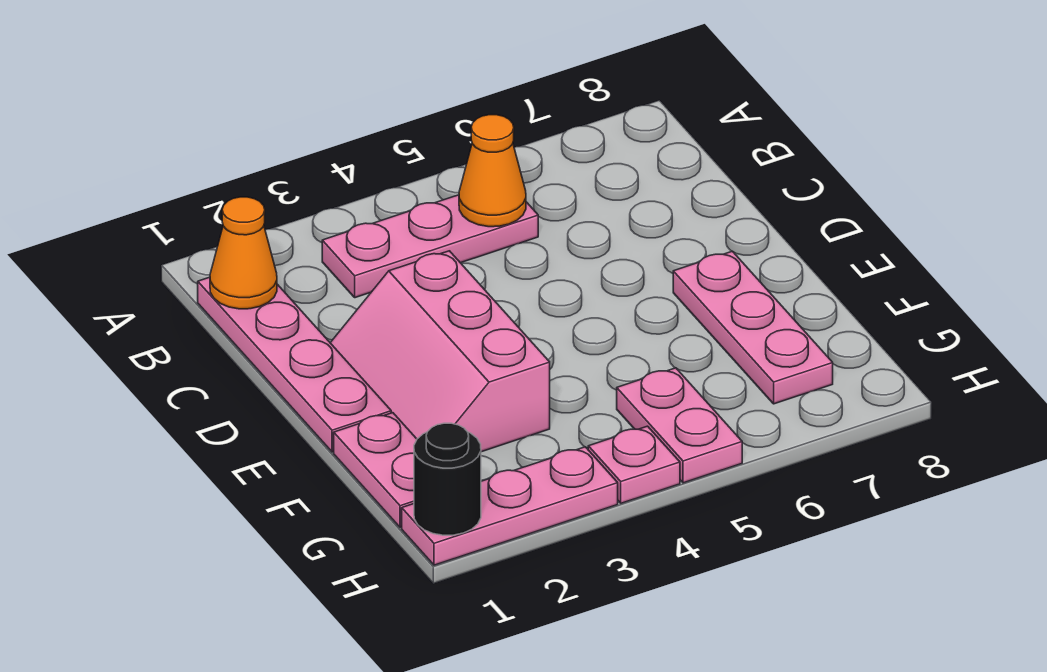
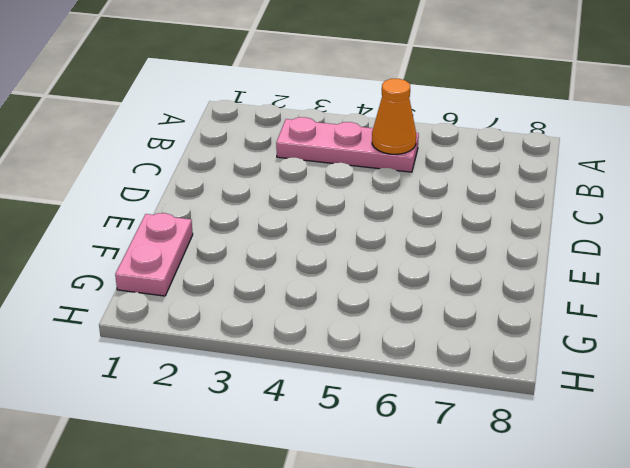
none -> pink 1x4 plate [198,277,391,452]
none -> pink 2x3 slope [330,251,550,452]

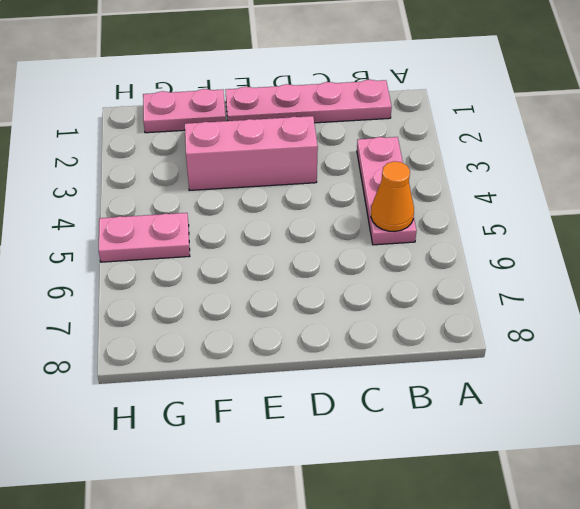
none -> pink 1x3 plate [673,251,833,404]
none -> pink 1x3 plate [402,447,618,565]

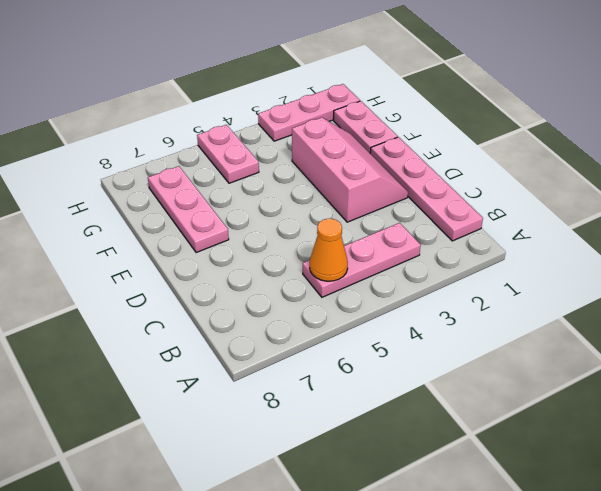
none -> pink 1x1 plate [588,426,680,503]
none -> orange 1x1 cone [210,197,277,309]

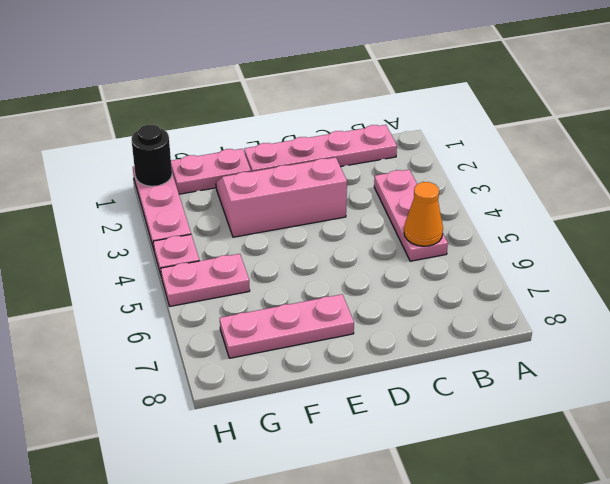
none -> orange 1x1 cone [210,197,277,309]

